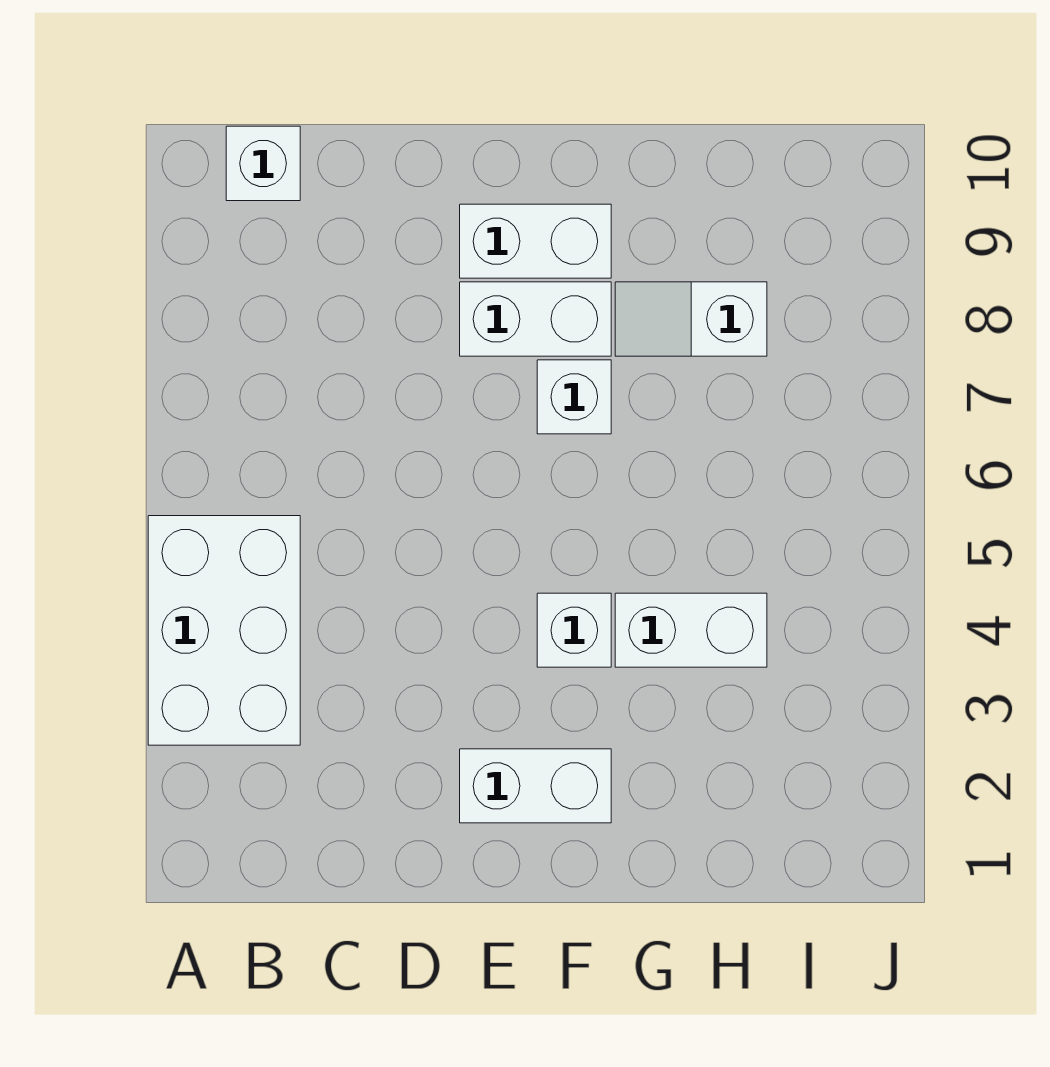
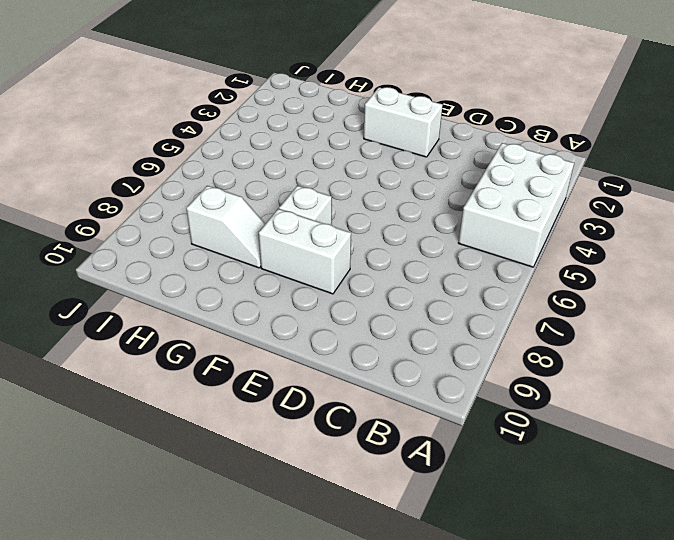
none -> white 1x1 brick [226,126,300,201]
none -> white 1x2 brick [460,204,611,278]

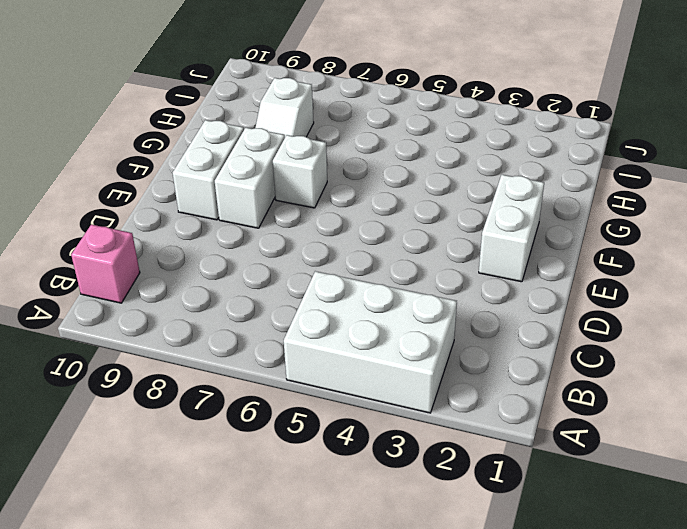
pink 1x1 brick [71,224,140,303] -> white 1x1 brick [226,126,300,201]
none -> white 1x1 brick [537,593,611,667]
none -> white 1x2 brick [615,593,767,667]

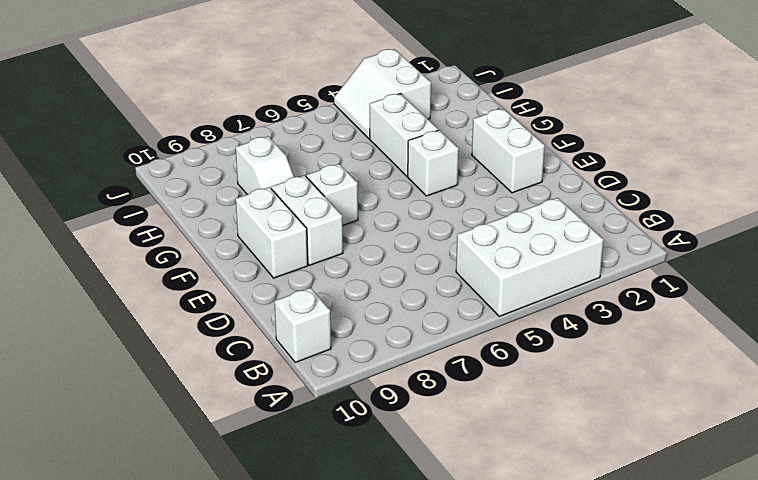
white 2x2 slope [334,49,431,139] -> none

